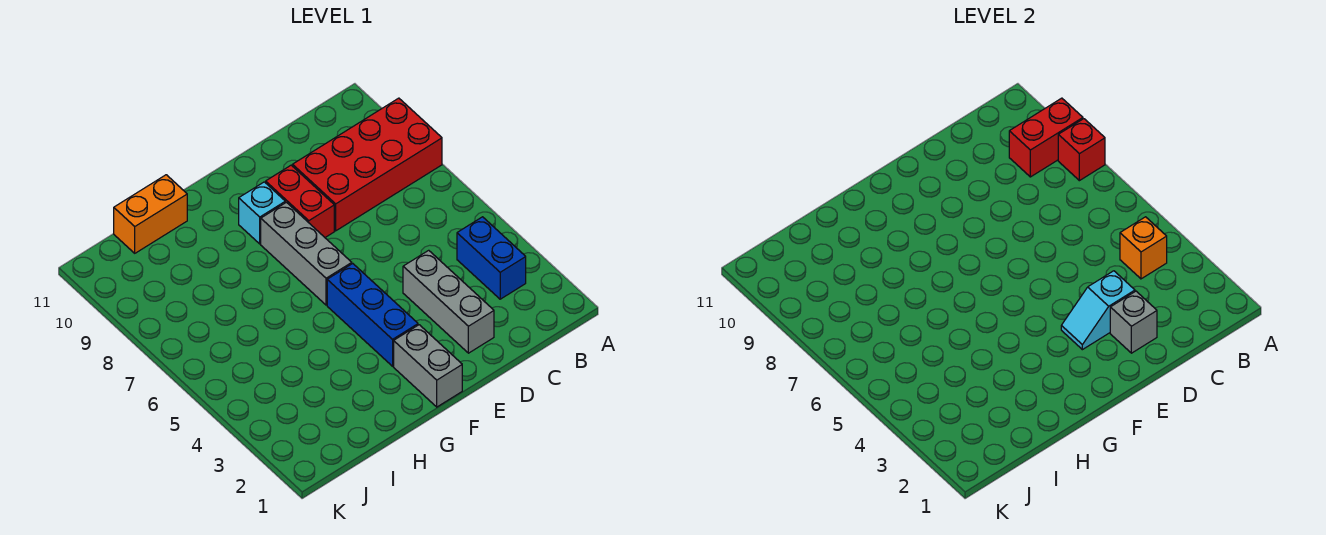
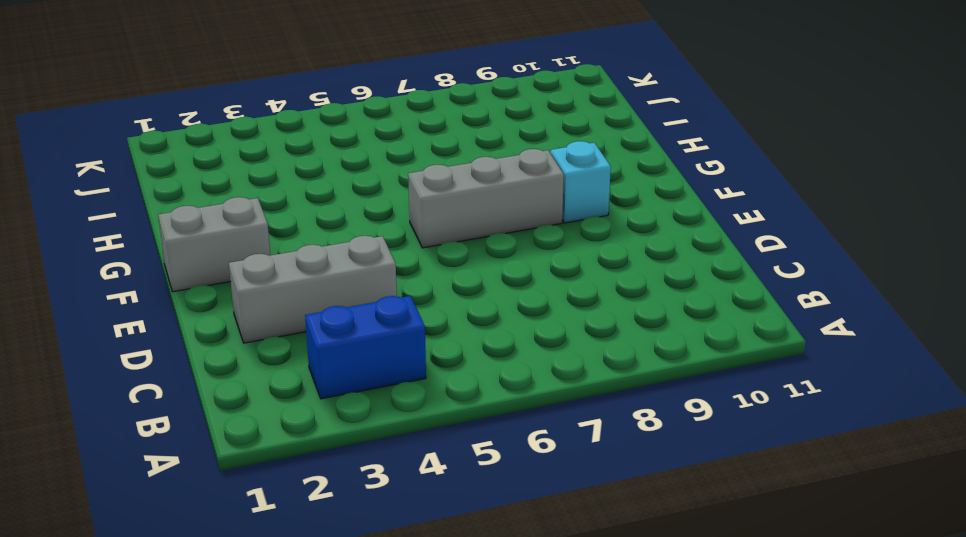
none -> red 2x4 brick [293,98,442,231]
none -> red 1x2 brick [266,165,334,237]
none -> blue 1x3 brick [327,264,418,366]

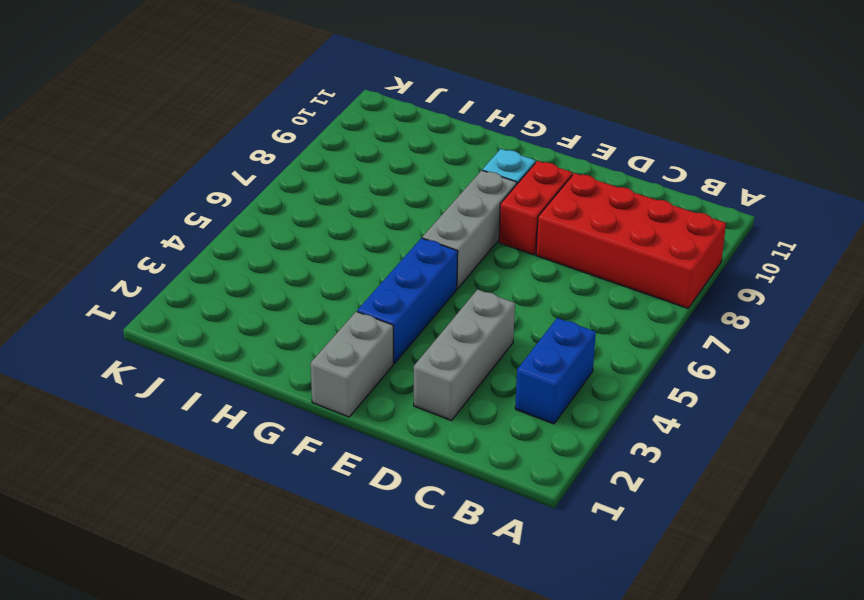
none -> orange 1x2 brick [114,175,187,253]
none -> red 1x1 brick [1058,119,1105,181]
none -> red 1x2 brick [1009,98,1083,177]

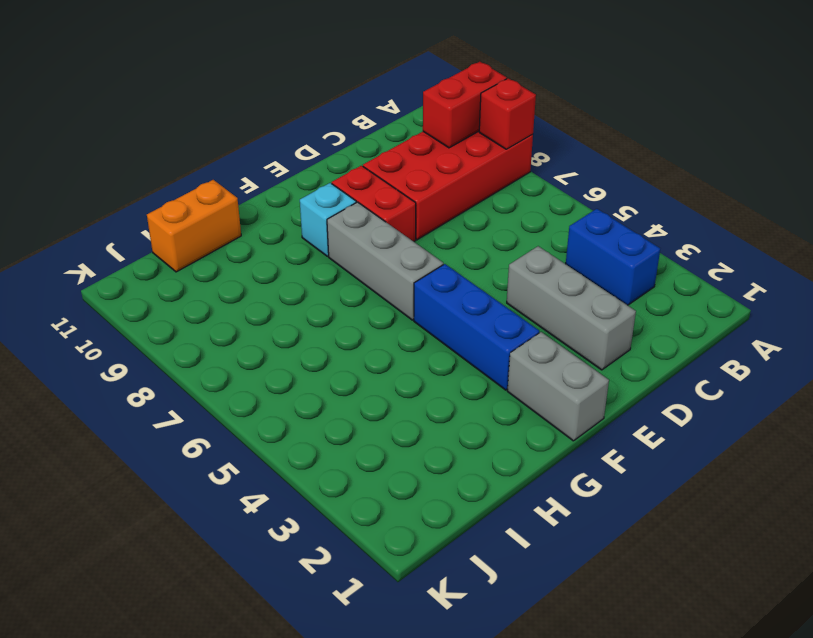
none -> orange 1x1 brick [1120,217,1167,279]
none -> grey 1x1 brick [1110,291,1157,353]
none -> cyan 1x2 slope [1061,271,1135,350]

